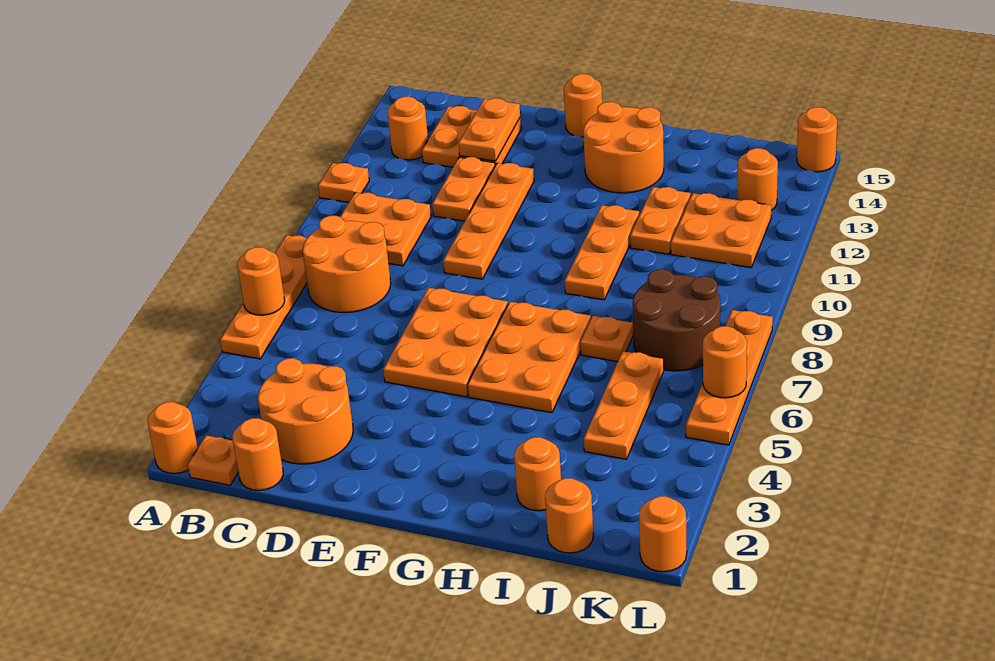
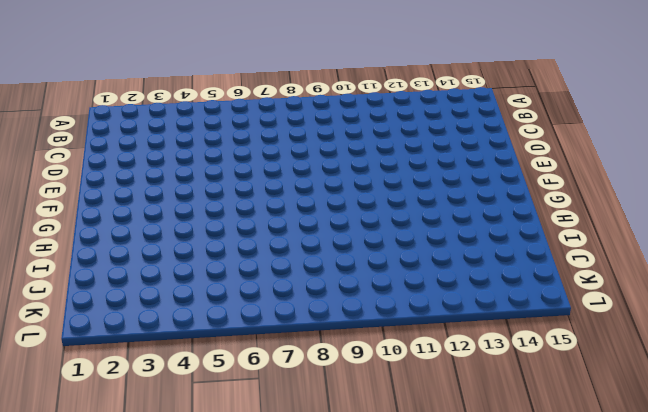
none -> orange 1x1 round brick [147,402,198,473]
none -> orange 1x4 plate [220,235,307,359]
none -> orange 1x1 plate [318,163,369,202]
none -> orange 1x1 plate [188,435,238,485]

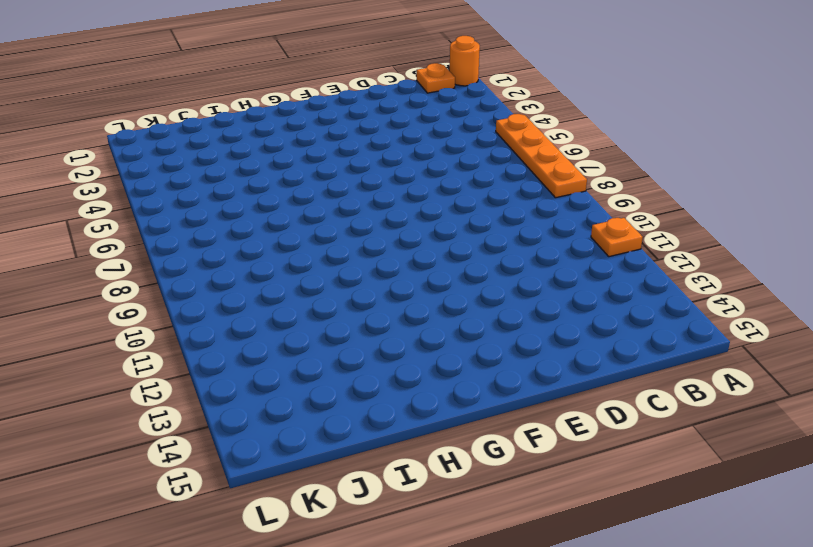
none -> orange 2x2 round brick [303,216,391,313]
none -> orange 2x2 plate [340,193,431,266]
none -> orange 1x1 round brick [387,97,428,160]
none -> orange 1x1 round brick [232,418,283,490]

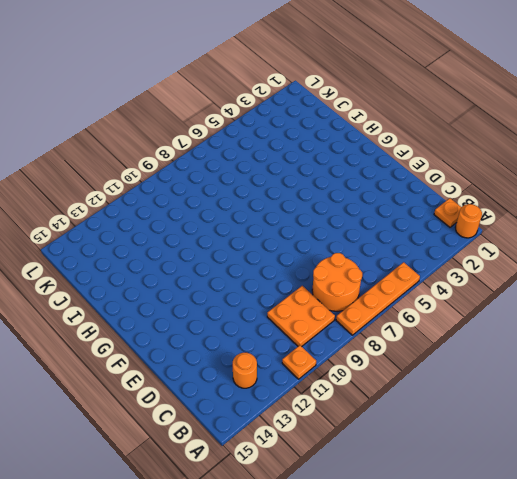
none -> orange 1x1 round brick [232,418,283,490]
none -> orange 2x2 round brick [258,358,353,464]
none -> orange 2x2 plate [422,106,521,167]
none -> orange 1x2 plate [432,157,495,221]

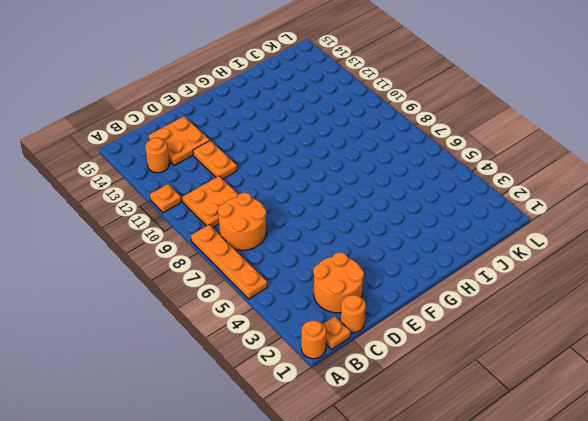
none -> orange 2x3 plate [383,288,508,397]
none -> orange 1x4 plate [443,163,534,279]
none -> orange 1x1 round brick [564,74,602,137]
none -> orange 2x3 plate [467,302,591,413]

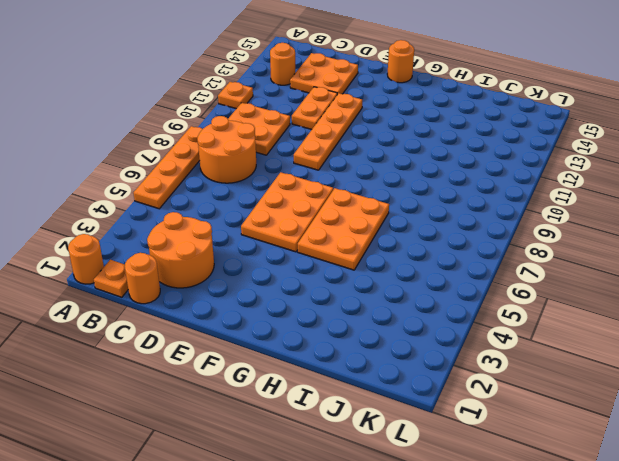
none -> orange 2x2 round brick [583,102,664,193]
none -> orange 1x3 plate [565,205,639,300]
none -> orange 1x1 round brick [514,437,561,511]
none -> orange 1x1 plate [580,316,633,362]

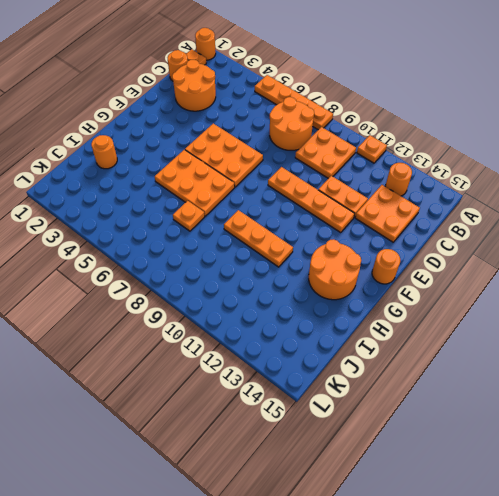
none -> orange 1x2 plate [630,187,691,254]
none -> orange 1x1 round brick [545,478,593,553]
none -> orange 1x3 plate [584,351,664,459]
none -> brown 2x2 round brick [633,269,720,371]

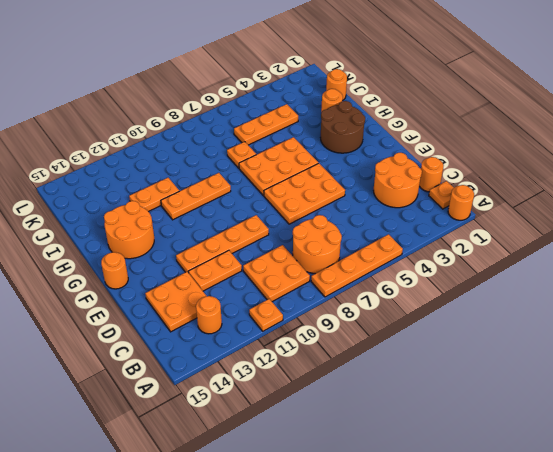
brown 2x2 round brick [321,101,365,153] -> brown 2x2 round brick moved to [633,269,720,371]
none -> orange 2x2 plate [671,193,771,268]
none -> orange 1x1 round brick [738,148,778,210]
none -> orange 1x1 round brick [639,496,687,572]
none -> orange 1x4 plate [686,310,773,445]

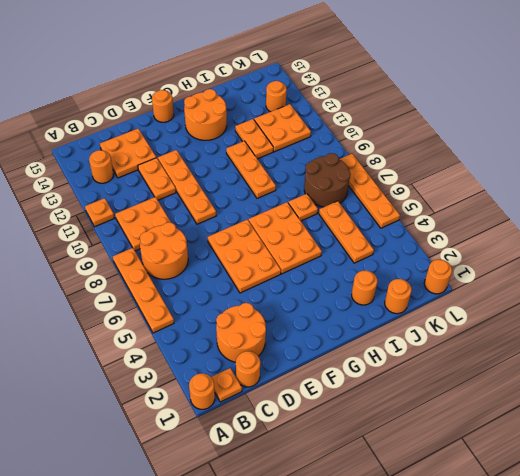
none -> orange 1x1 round brick [797,107,837,172]
none -> orange 1x1 round brick [237,247,285,315]
none -> orange 1x2 plate [458,98,520,161]
none -> orange 1x1 round brick [703,326,747,398]

